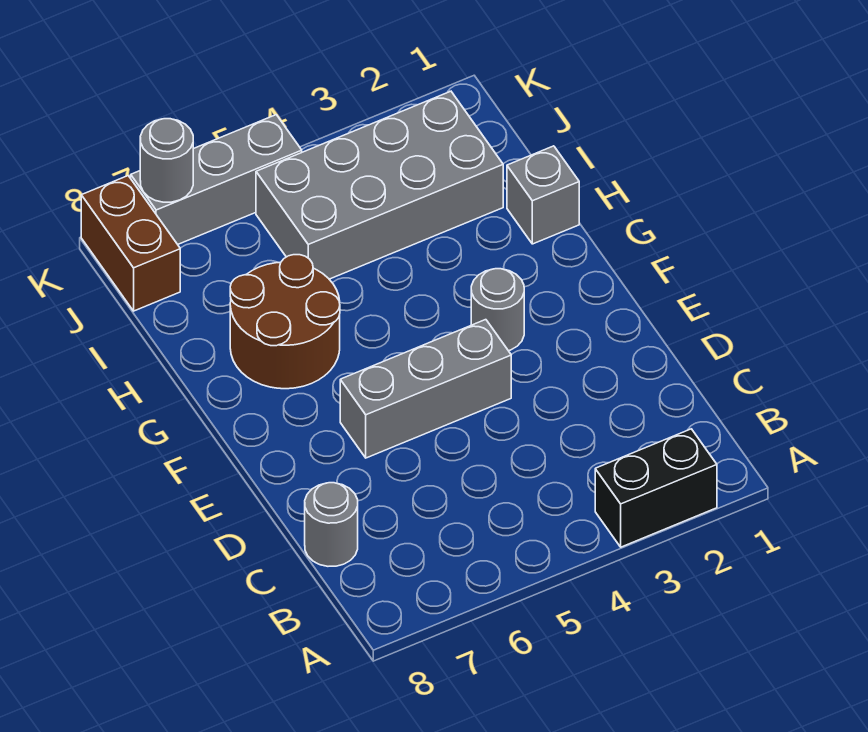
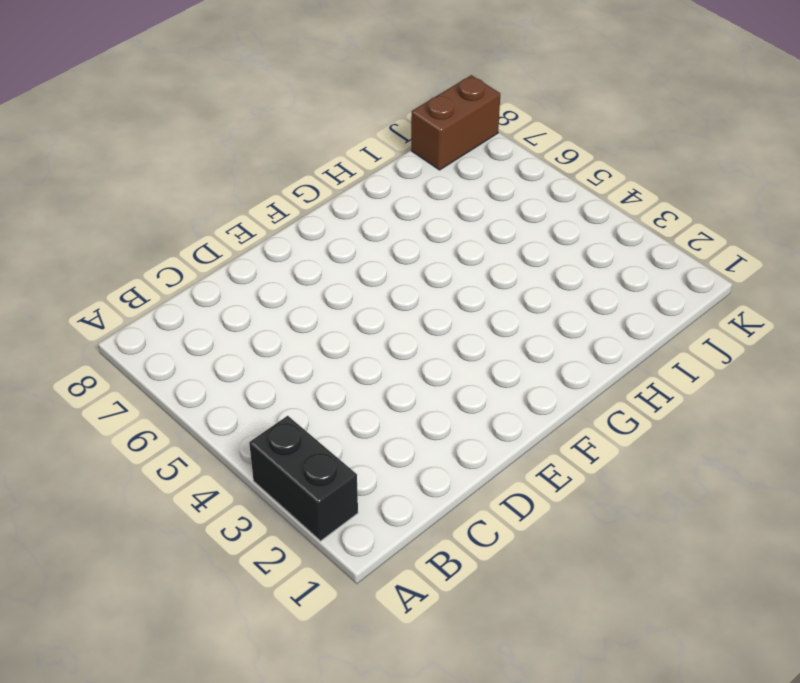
none -> grey 1x1 round brick [305,483,358,566]
none -> grey 1x3 brick [340,320,511,458]

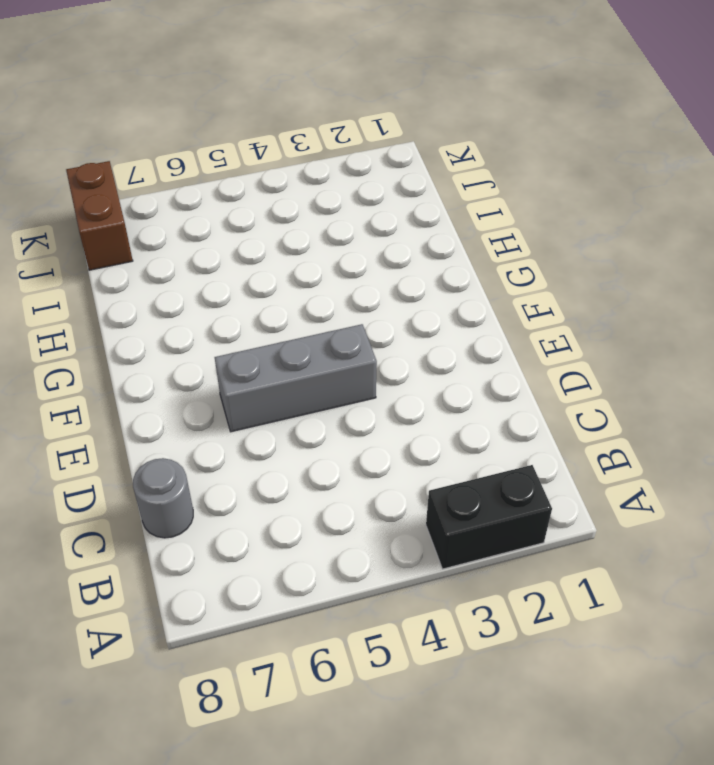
none -> grey 1x1 round brick [471,269,524,351]
none -> brown 2x2 round brick [230,255,340,389]

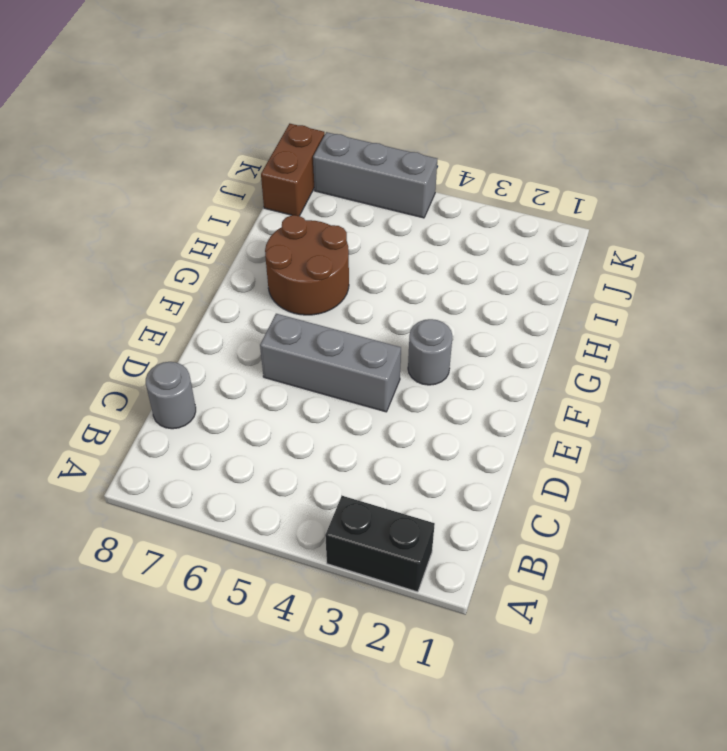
none -> grey 1x1 brick [507,146,579,244]
none -> grey 2x4 brick [256,91,503,279]

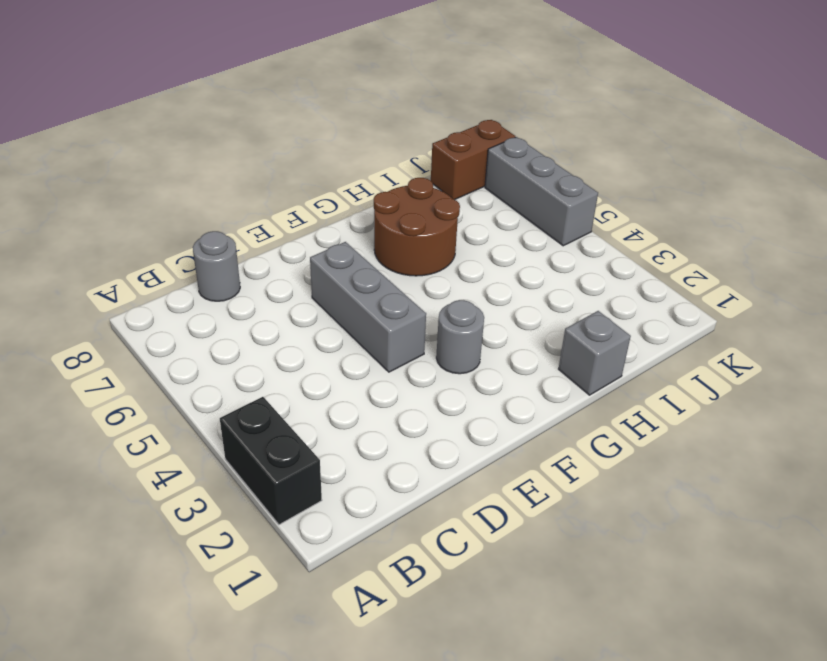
none -> grey 2x4 brick [256,91,503,279]
none -> grey 1x1 round brick [140,119,193,202]

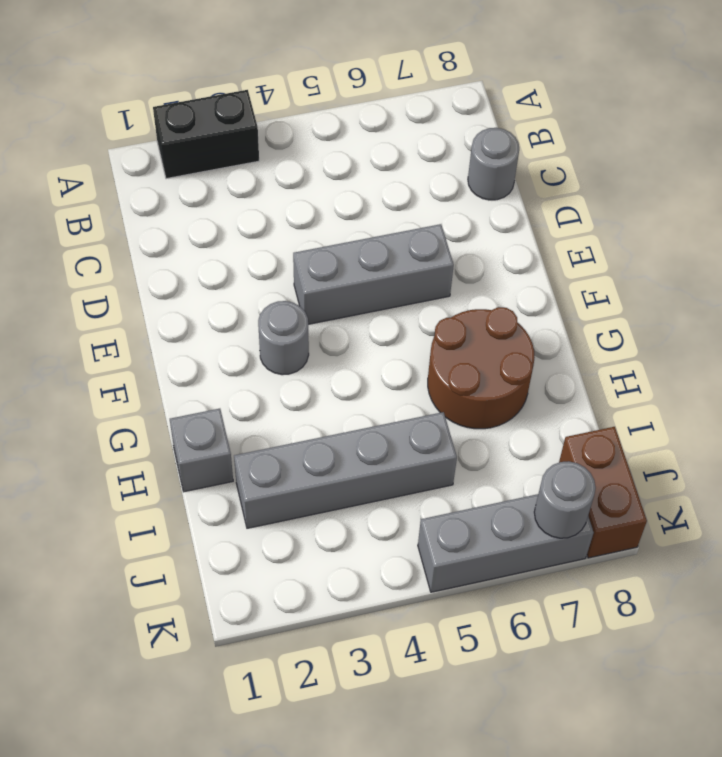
grey 1x4 brick [234,412,457,528] -> grey 2x4 brick [256,91,503,279]

